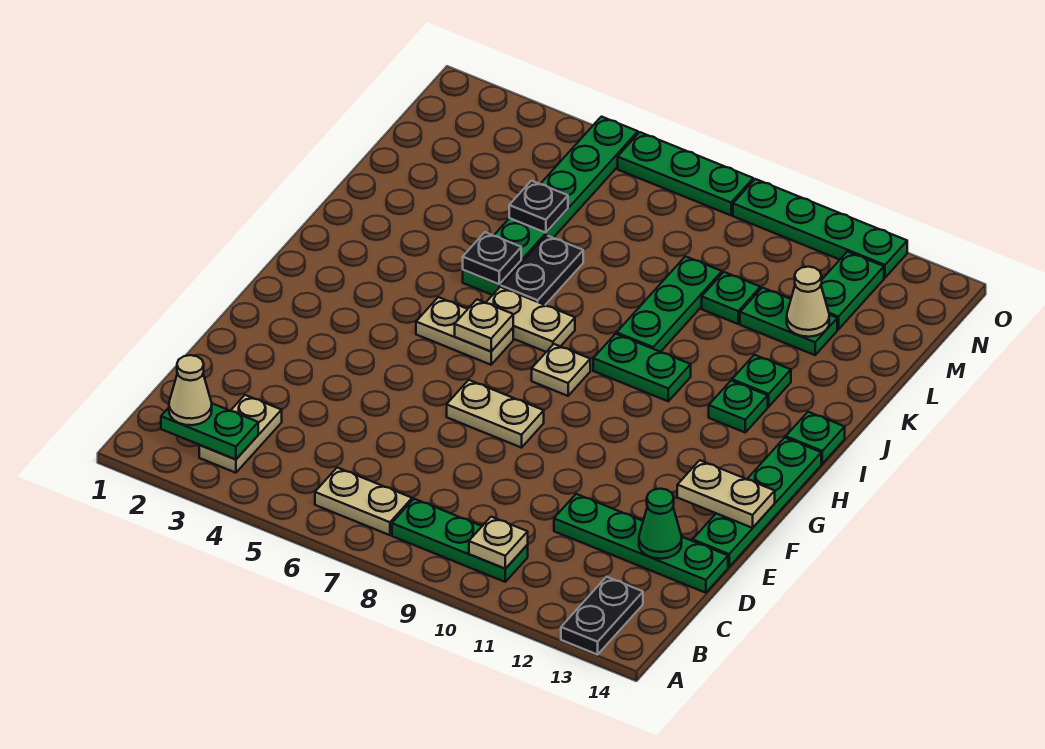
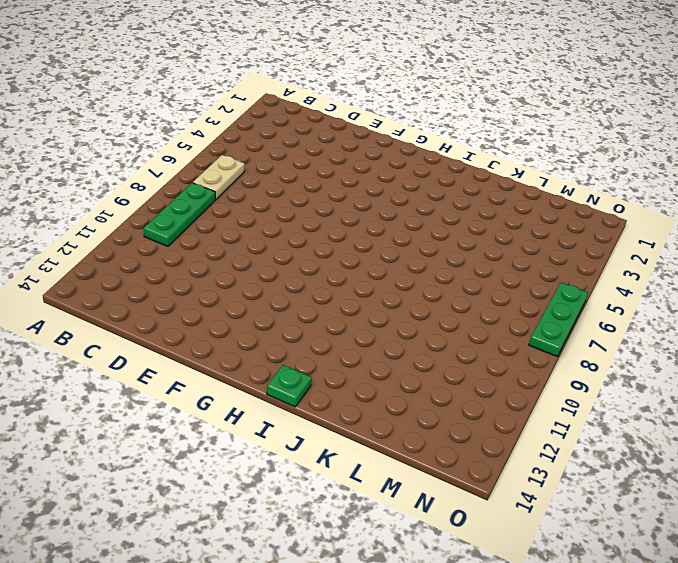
none -> black 1x2 plate [561,577,643,655]
none -> tan 1x2 plate [199,395,282,473]
none -> green 1x4 plate [554,494,728,593]
none -> green 1x4 plate [693,438,821,567]

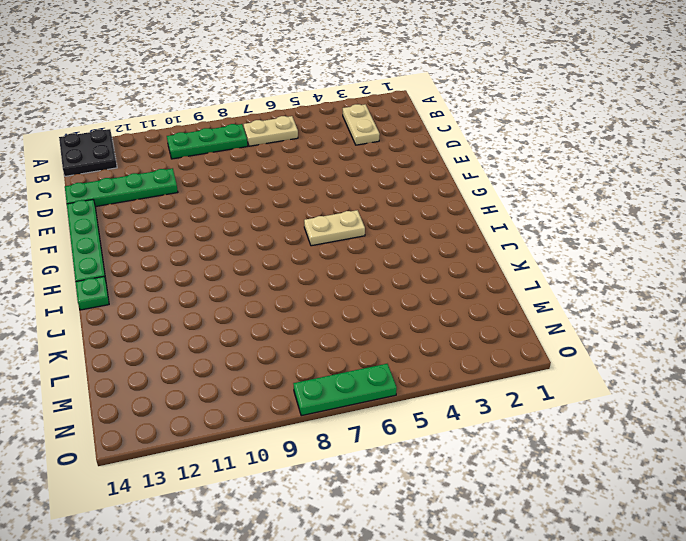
black 2x2 plate [59,129,117,176] -> black 1x2 plate [561,577,643,655]
none -> tan 1x2 plate [447,380,544,448]
none -> tan 1x1 plate [532,344,590,396]
none -> tan 1x2 plate [486,287,575,352]
none -> green 1x2 plate [593,334,691,401]

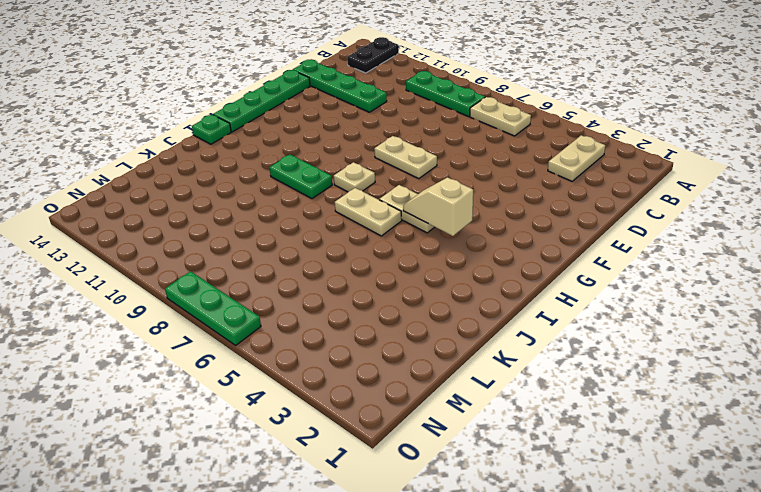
tan 1x2 slope [403,177,473,236] -> none
none -> green 1x1 plate [709,381,768,432]
none -> green 1x6 plate [463,117,638,295]
none -> black 1x2 plate [501,235,583,305]
none -> green 1x3 plate [617,256,722,352]

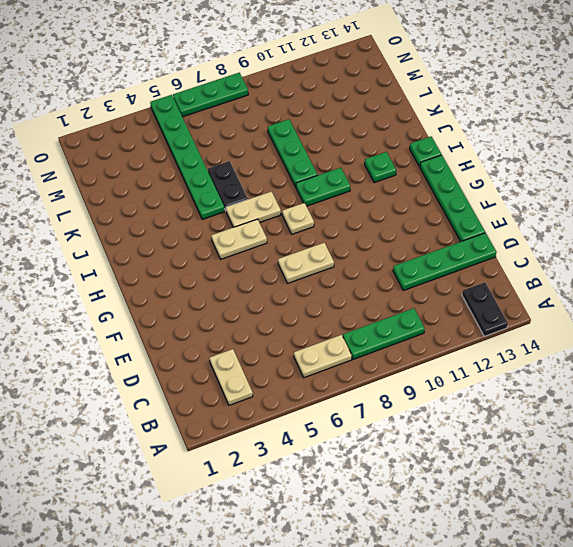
none -> green 1x1 plate [732,355,791,407]
none -> green 1x1 plate [702,272,760,324]
none -> green 1x2 plate [740,288,837,355]
none -> green 1x2 plate [821,252,884,329]

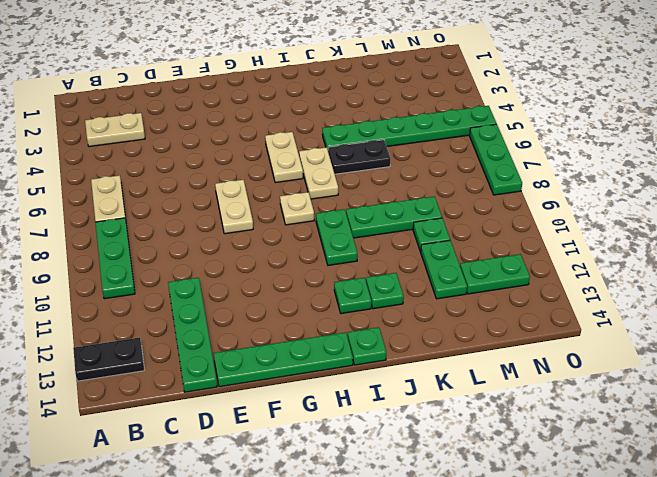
none -> green 1x4 plate [733,179,907,278]
none -> green 1x2 plate [161,404,258,459]
none -> tan 1x1 plate [469,517,528,569]
none -> green 1x1 cone [639,489,682,559]

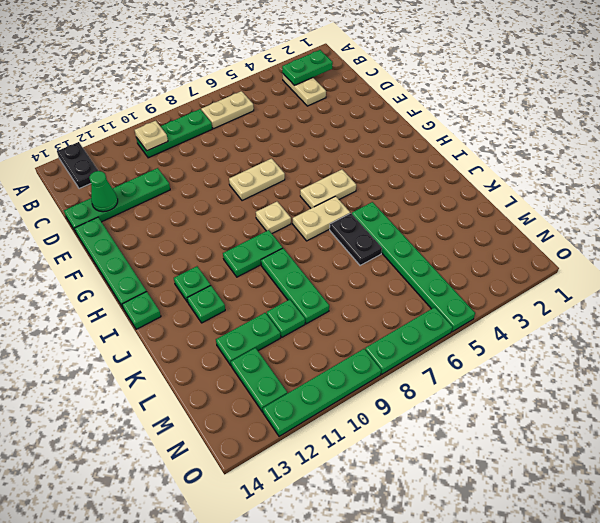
none -> tan 1x2 plate [677,460,775,528]
none -> tan 1x1 plate [455,300,513,351]
none -> black 1x1 plate [463,232,521,284]
none -> black 1x1 plate [509,181,568,233]

